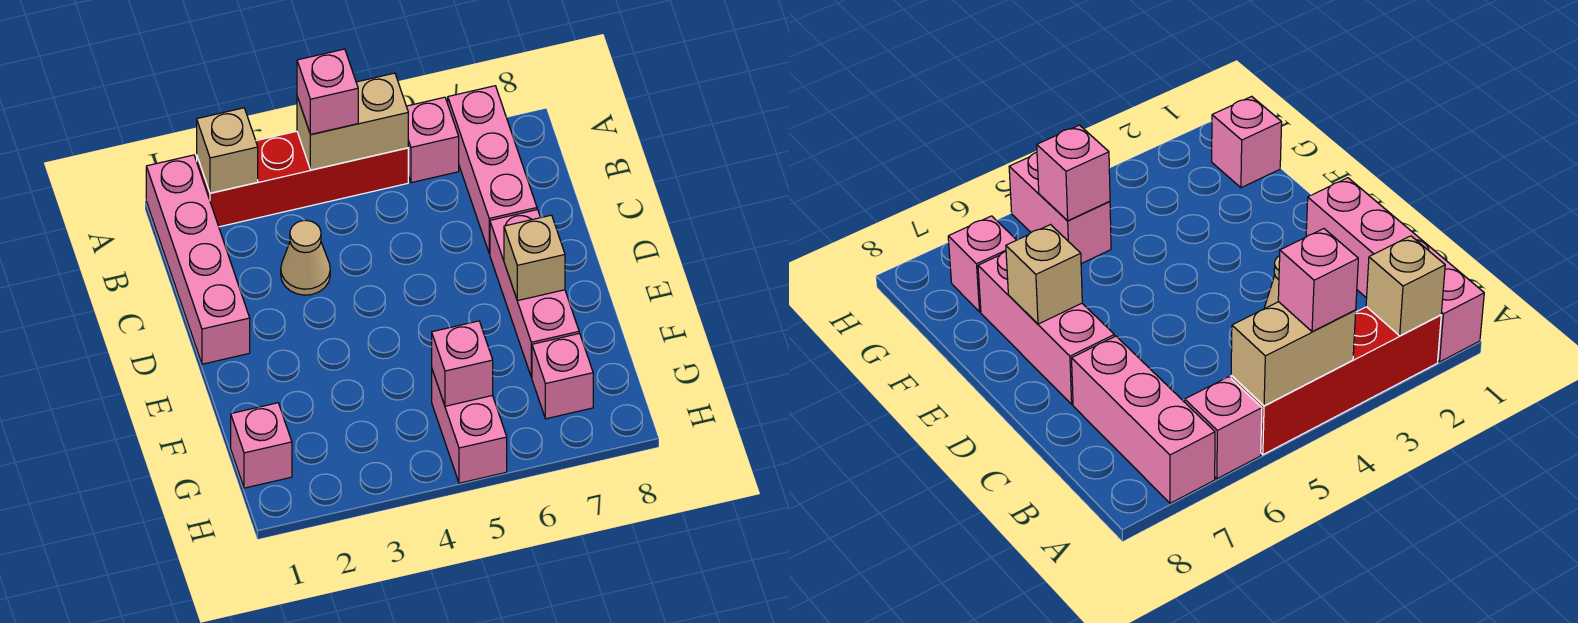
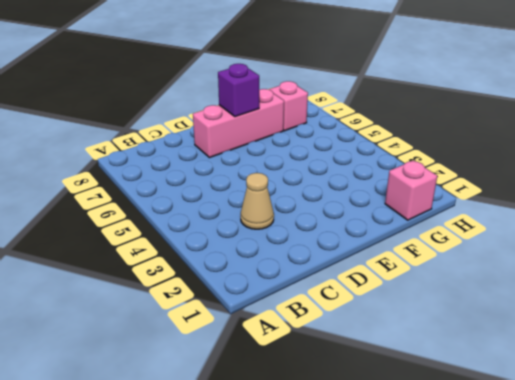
purple 1x1 brick [218,64,259,117] -> tan 1x1 brick [504,215,565,301]
none -> pink 1x4 brick [146,155,250,364]
none -> red 1x4 brick [197,131,408,227]
none -> pink 1x1 brick [406,97,459,183]

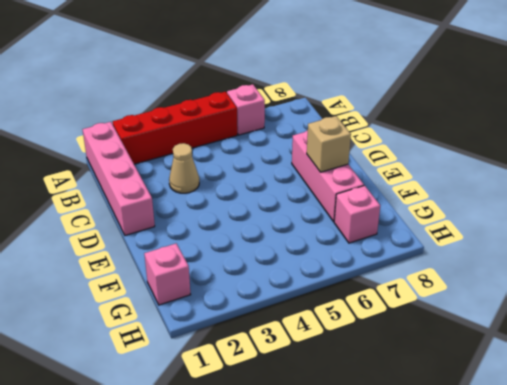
none -> pink 1x3 brick [448,86,537,254]
none -> pink 1x2 brick [432,370,507,483]
none -> tan 1x1 brick [197,108,258,193]

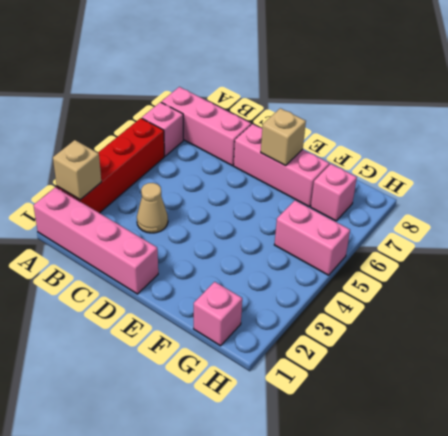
none -> tan 1x2 brick [297,73,408,170]
none -> pink 1x1 brick [432,321,493,406]
none -> pink 1x1 brick [297,49,358,135]

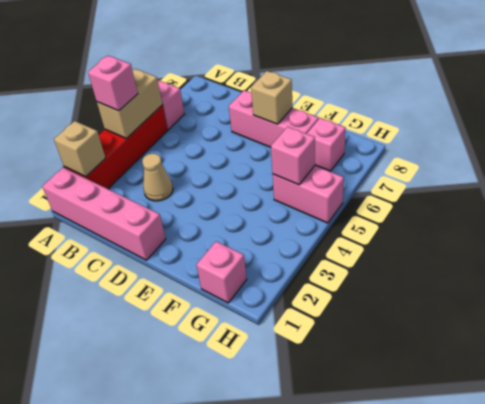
none -> pink 1x3 brick [448,86,537,254]

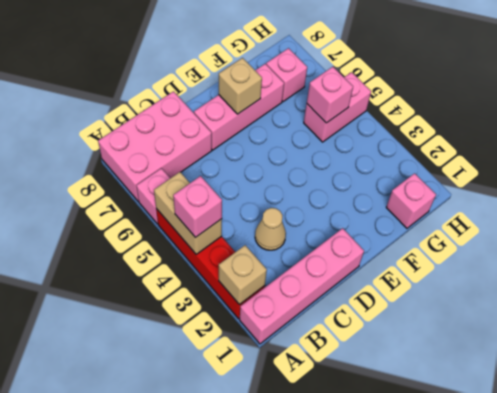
pink 2x3 brick [98,91,212,201] -> pink 1x3 brick [448,86,537,254]

